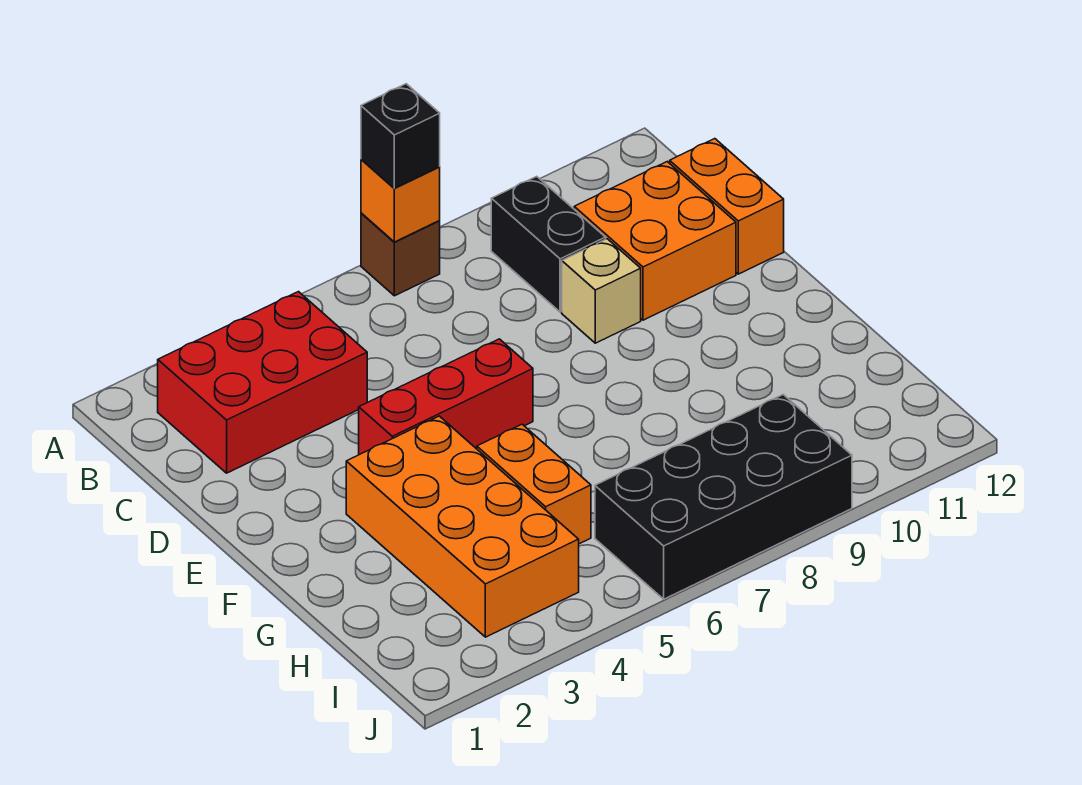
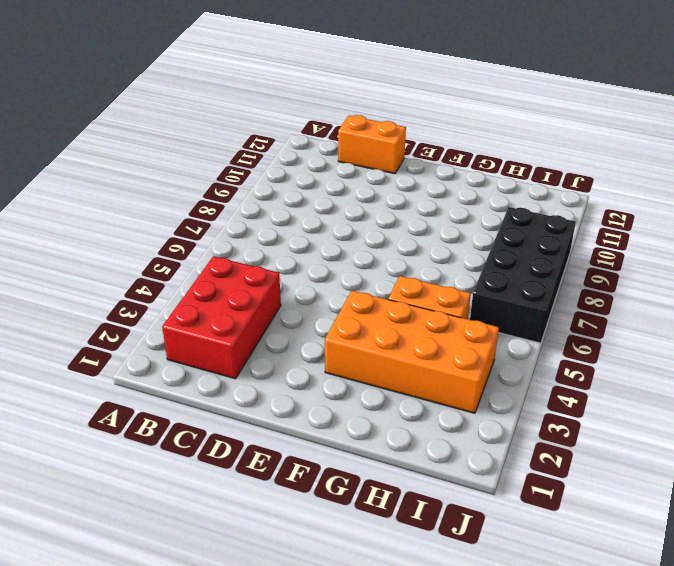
none -> brown 1x1 brick [361,213,440,296]
none -> black 1x2 brick [491,176,606,312]
none -> orange 2x2 brick [574,162,736,320]

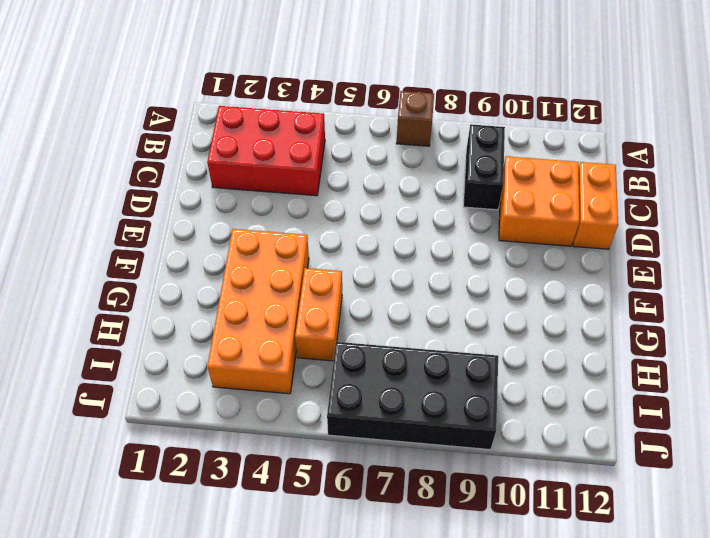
none -> tan 1x1 brick [562,239,641,343]
none -> red 1x3 brick [359,339,533,455]
none -> orange 1x1 brick [361,159,440,242]

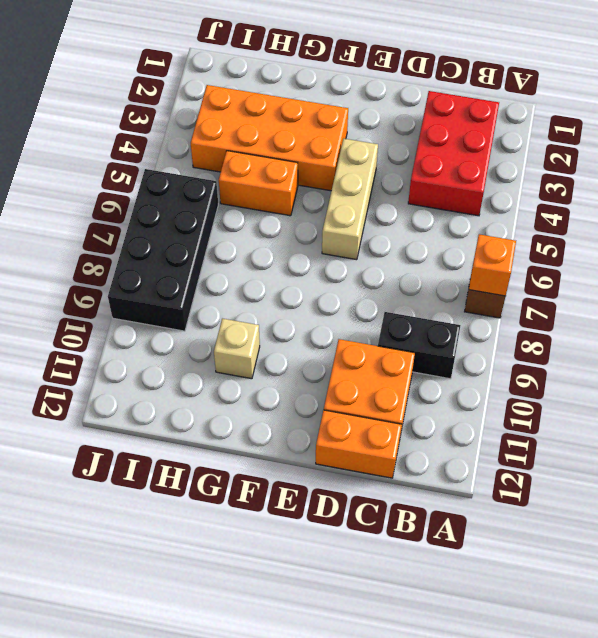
tan 1x3 brick [322,139,378,260] -> red 1x3 brick [359,339,533,455]
tan 1x1 brick [214,318,260,379] -> tan 1x1 brick moved to [562,239,641,343]
none -> black 1x1 brick [361,84,440,188]

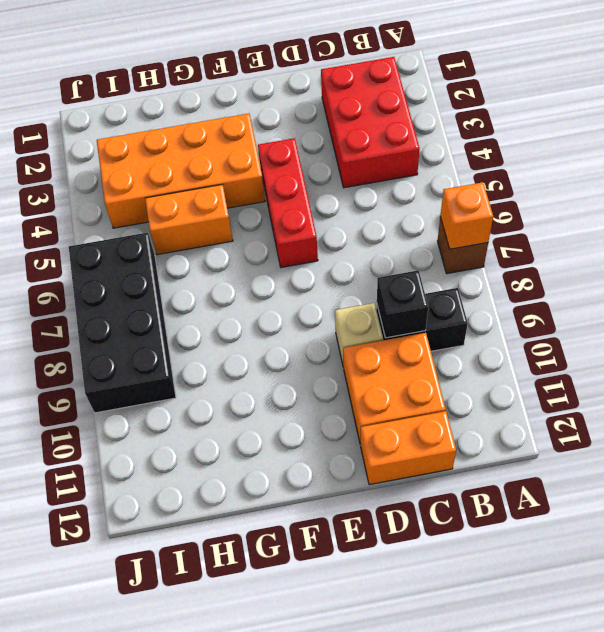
black 1x1 brick [377,270,428,338] -> black 1x1 brick moved to [361,84,440,188]

